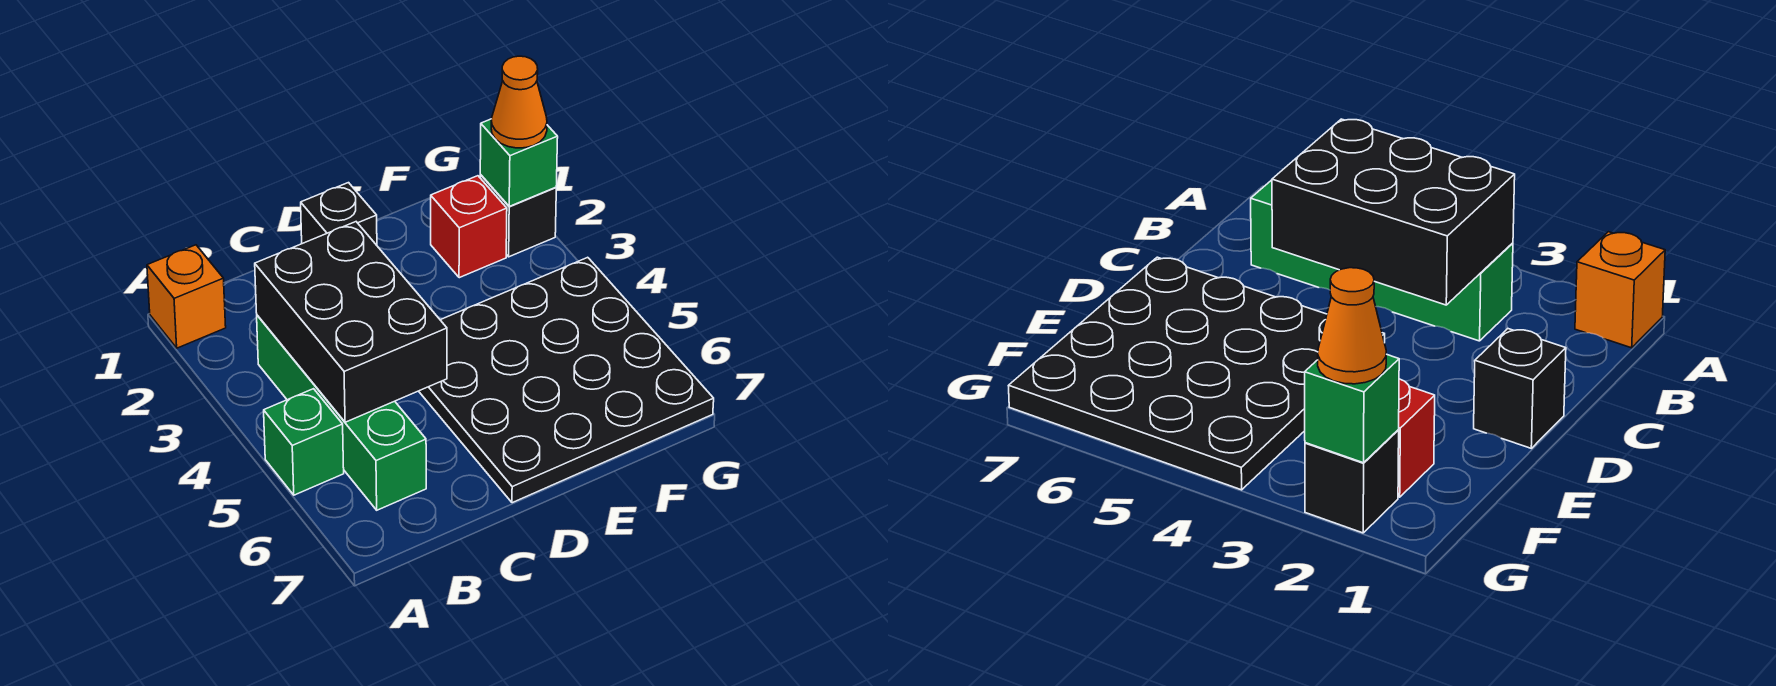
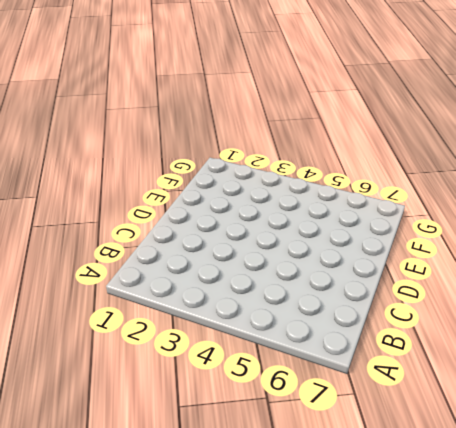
none -> orange 1x1 brick [147,245,226,348]
none -> green 1x1 brick [264,389,344,495]

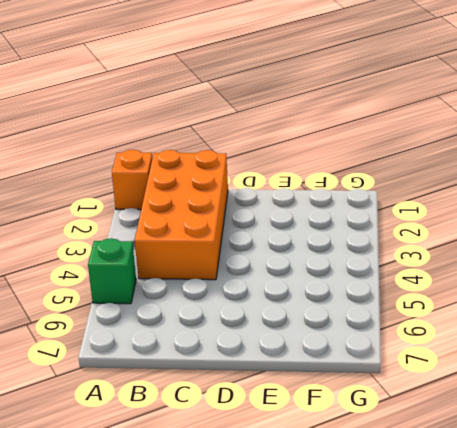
orange 2x4 brick [135,150,228,280] -> green 1x4 brick [257,315,426,510]
none -> black 1x1 brick [301,183,377,245]
none -> black 4x4 plate [419,257,714,503]

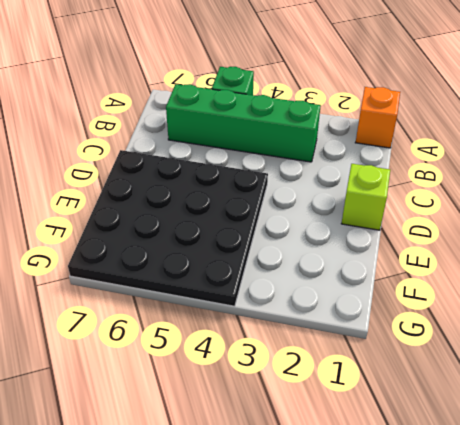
lime 1x1 brick [341,164,390,230] -> black 1x1 brick [301,183,377,245]
none -> red 1x1 brick [431,176,507,278]
none -> black 1x1 brick [480,175,556,257]

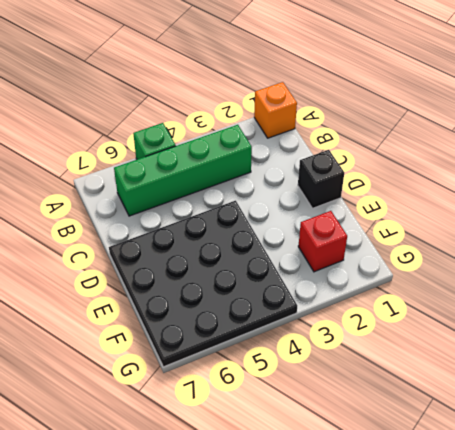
none -> black 1x1 brick [480,175,556,257]
none -> black 2x3 brick [255,222,447,422]

